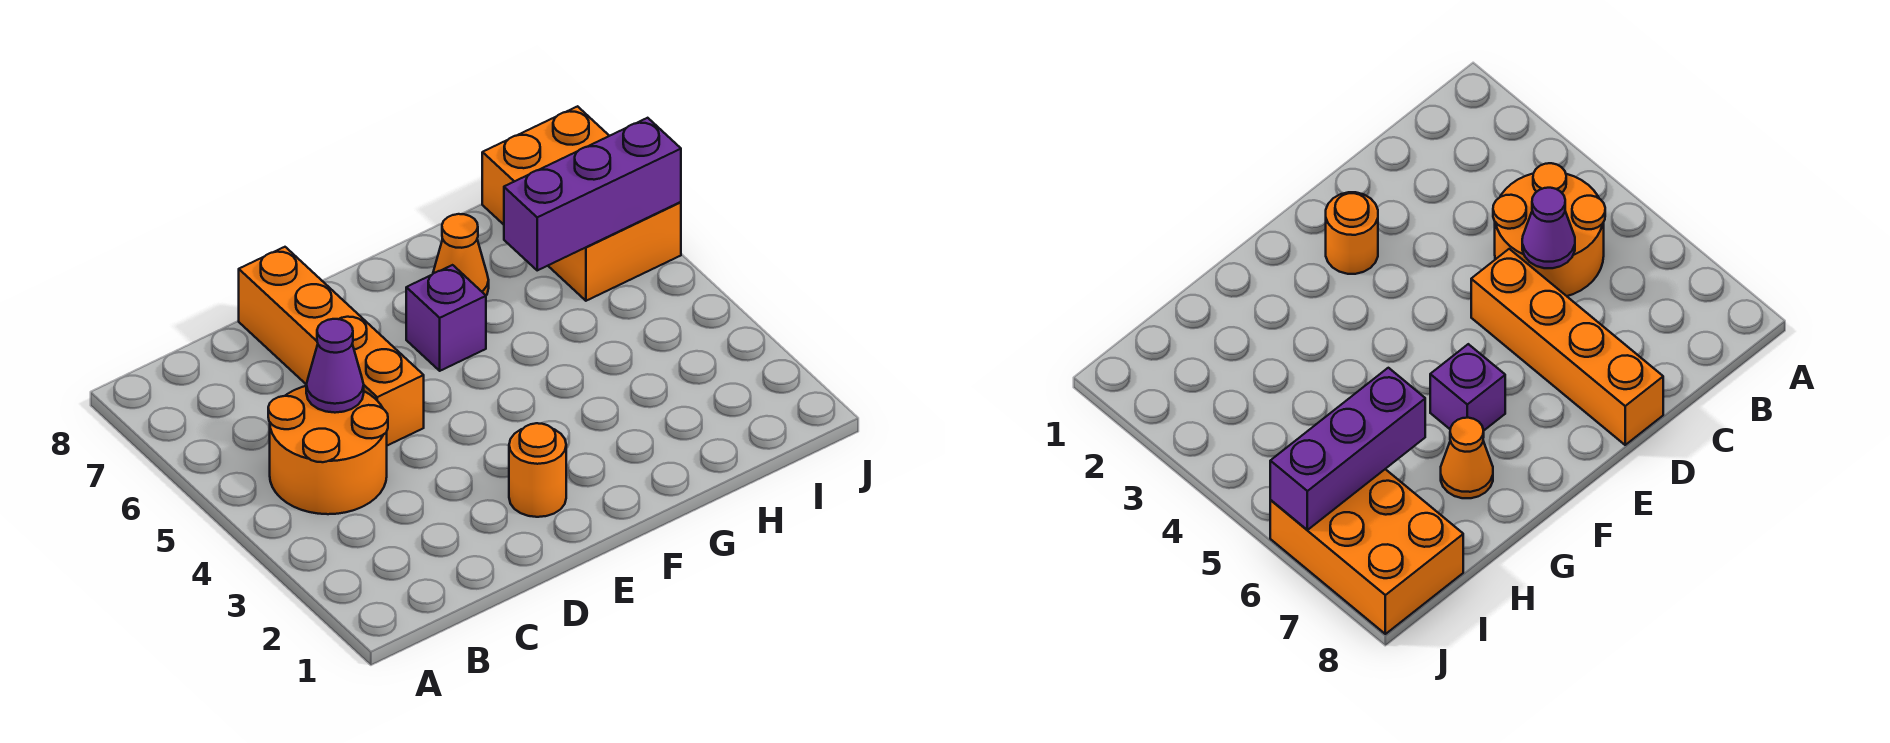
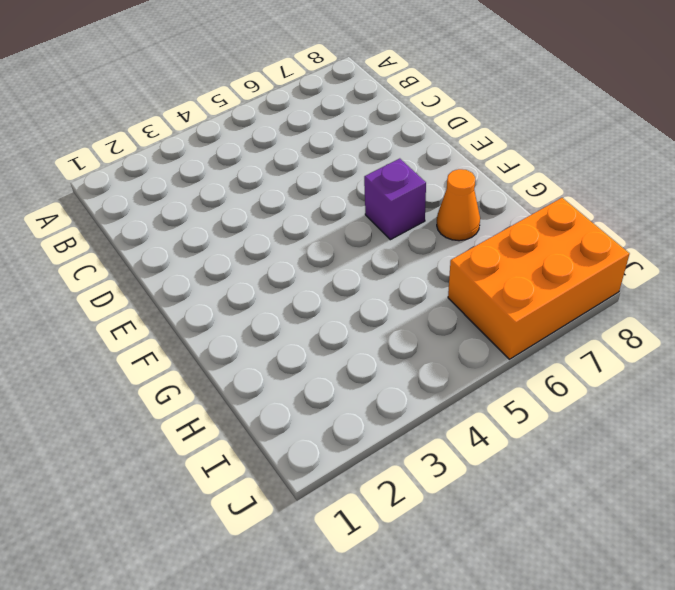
none -> orange 2x2 round brick [268,386,388,514]
none -> orange 1x4 brick [239,247,424,446]

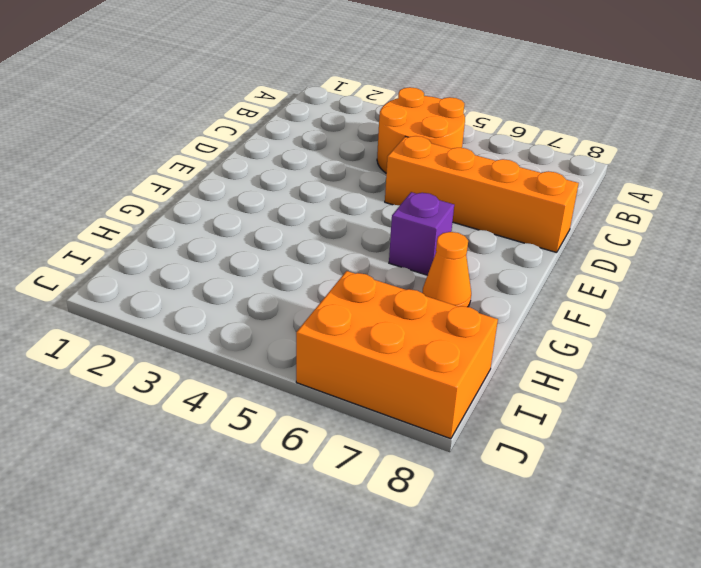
none -> orange 1x1 round brick [509,423,566,517]
none -> purple 1x1 cone [306,319,364,413]

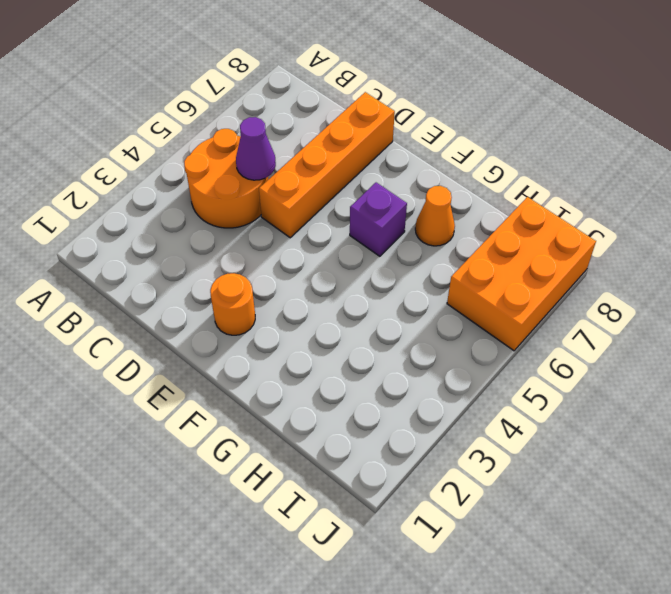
none -> purple 1x3 brick [504,118,681,270]

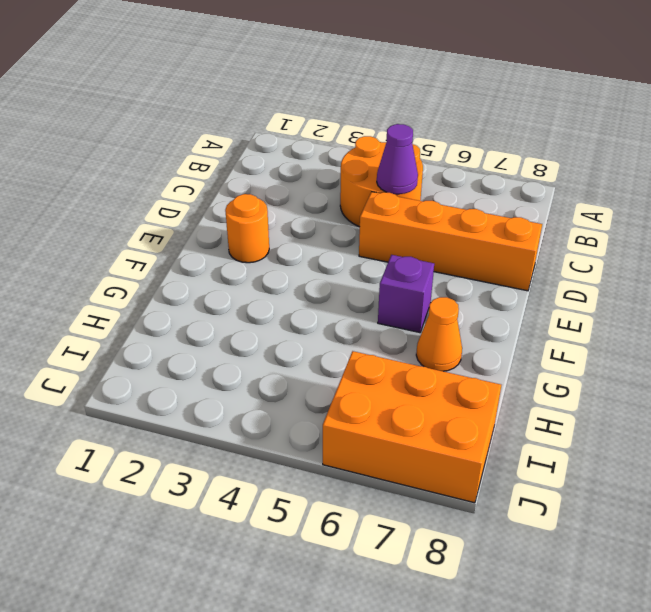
none -> purple 1x3 brick [504,118,681,270]

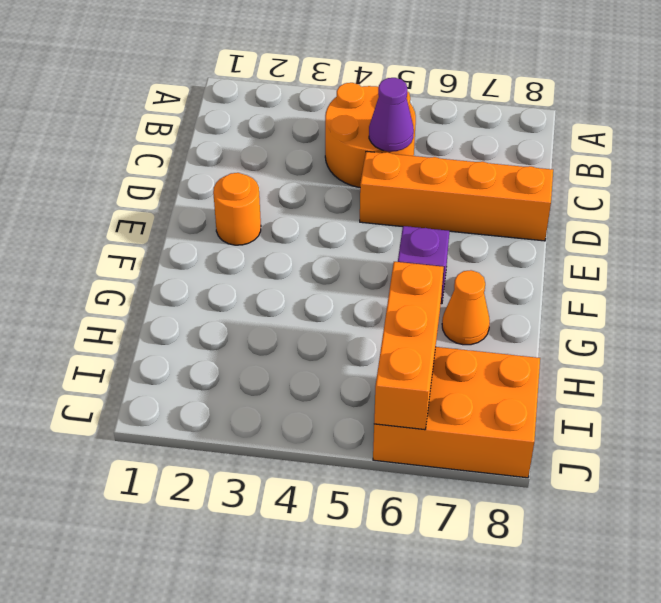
orange 1x3 brick [374,262,444,430] -> purple 1x3 brick [504,118,681,270]

